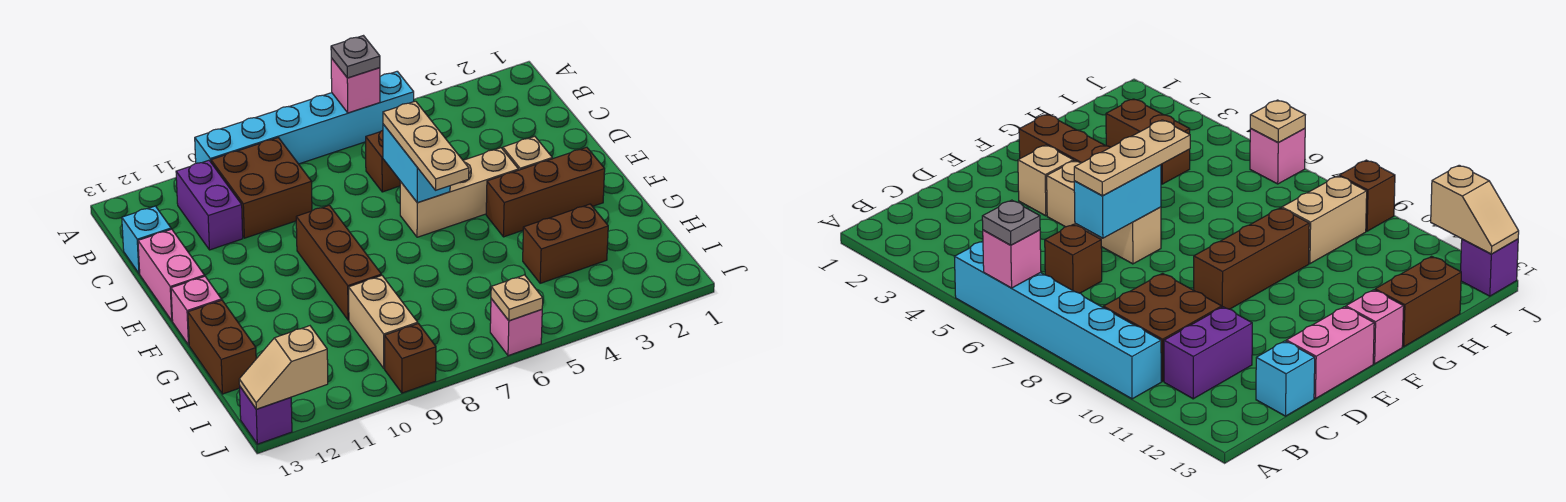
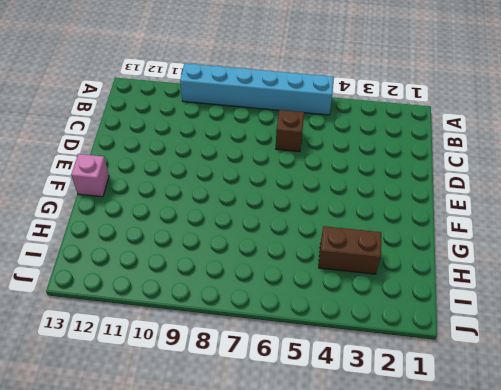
none -> brown 2x2 brick [211,138,312,238]
none -> purple 1x2 brick [176,160,243,250]
none -> cyan 1x1 brick [122,206,171,274]

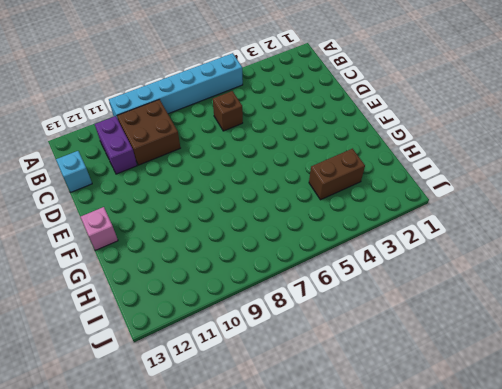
none -> pink 1x2 brick [138,229,204,321]
none -> tan 1x1 brick [503,136,552,170]
none -> tan 1x3 brick [400,148,518,237]

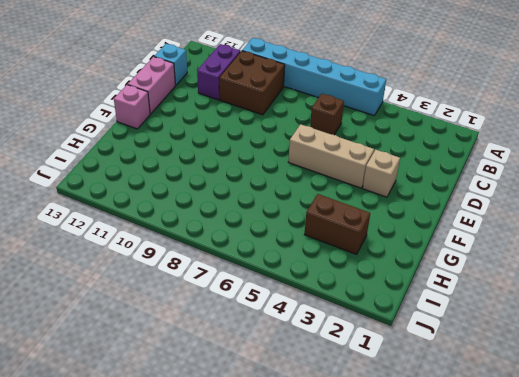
none -> brown 1x3 brick [296,205,381,320]
none -> brown 1x3 brick [486,147,605,237]
none -> brown 1x2 brick [188,300,256,394]

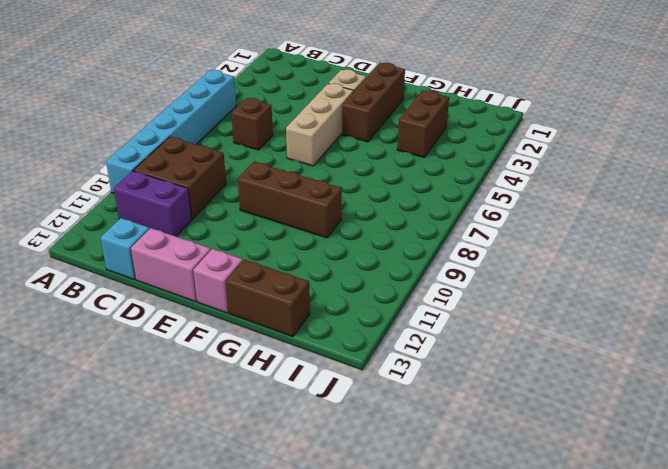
none -> tan 1x2 brick [349,275,418,368]
none -> pink 1x1 brick [490,299,542,356]
none -> brown 1x1 brick [385,324,436,393]

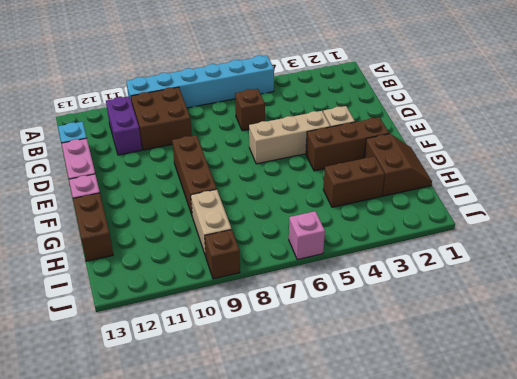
brown 2x2 slope [364,134,432,196] -> none
none -> purple 1x1 brick [240,387,292,444]
none -> pink 1x1 brick [331,58,380,113]
none -> cyan 1x2 brick [383,124,450,203]

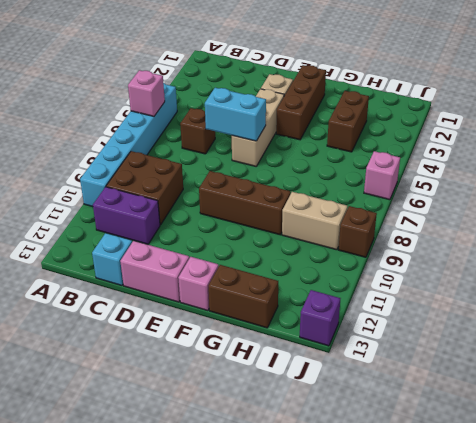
none -> tan 1x1 plate [491,275,543,321]
none -> tan 1x2 slope [239,326,328,409]
none -> grey 1x1 plate [331,36,380,78]

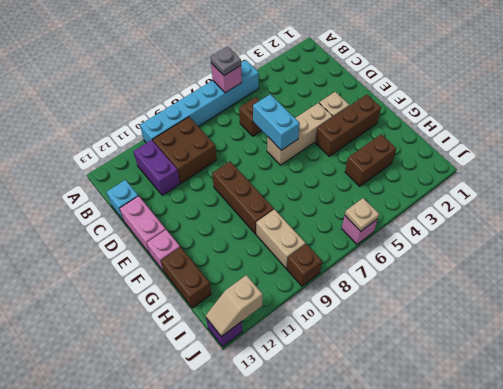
none -> tan 1x3 plate [383,101,469,190]

